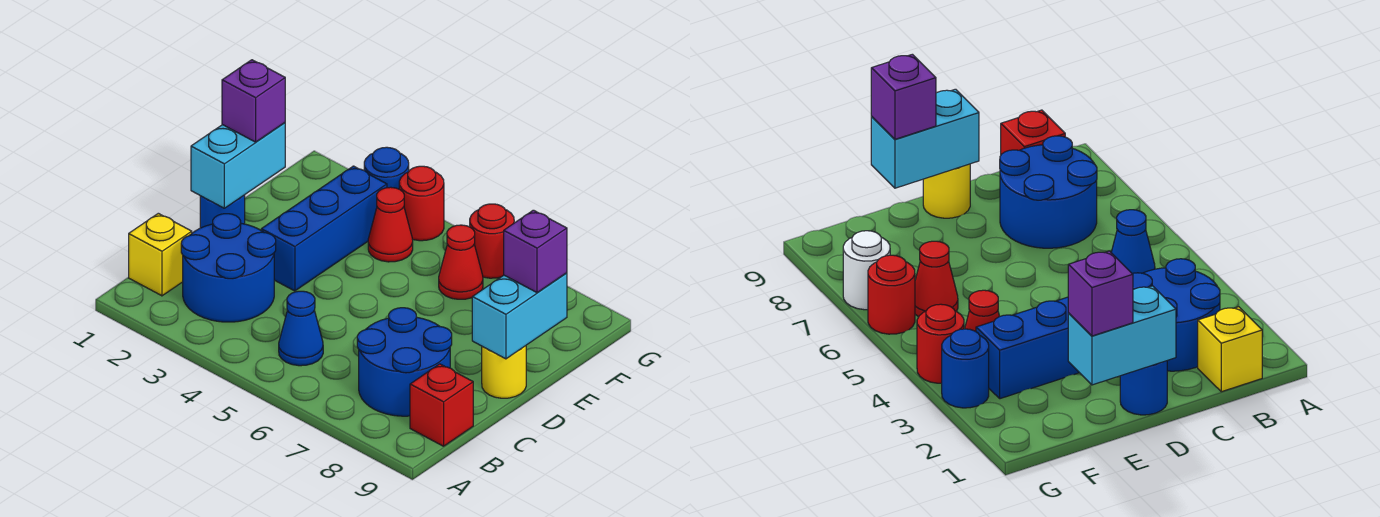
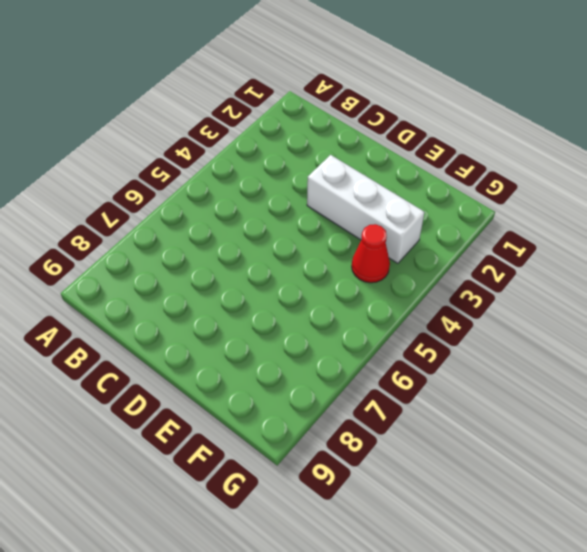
white 1x3 brick [307,155,425,263] -> blue 1x3 brick [261,166,387,291]
none -> yellow 1x1 brick [129,213,192,296]
none -> blue 2x2 round brick [181,214,276,322]
none -> blue 1x1 cone [279,291,323,366]

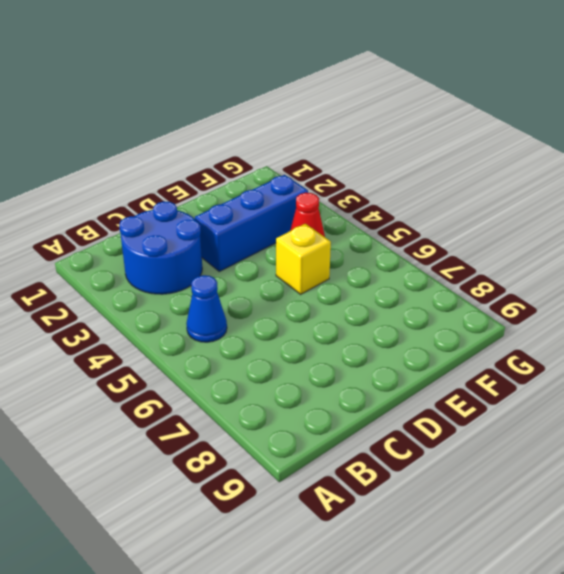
yellow 1x1 brick [276,224,331,294] -> yellow 1x1 brick moved to [129,213,192,296]
none -> blue 2x2 round brick [357,308,452,416]
none -> red 1x1 brick [410,364,473,446]
none -> blue 1x1 round brick [200,195,245,228]

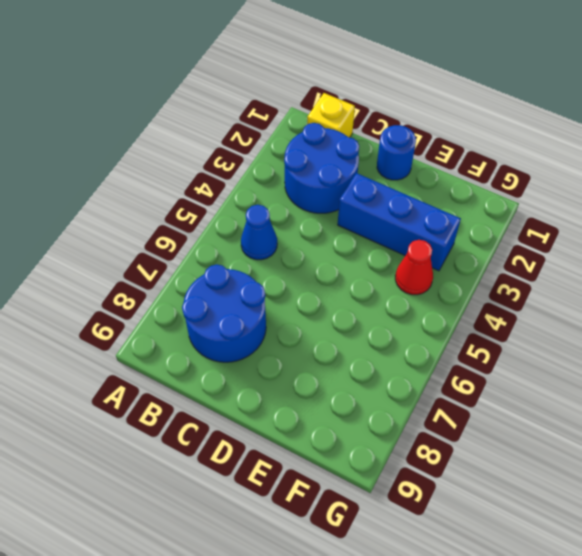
none -> red 1x1 brick [410,364,473,446]
none -> yellow 1x1 round brick [482,346,526,398]
none -> red 1x1 cone [439,225,483,299]

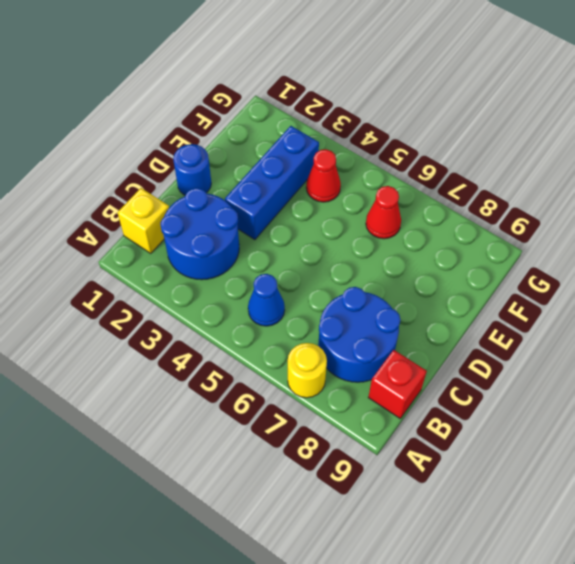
yellow 1x1 round brick [288,343,327,398] -> yellow 1x1 round brick moved to [482,346,526,398]
none -> blue 1x1 round brick [364,147,409,189]
none -> red 1x1 round brick [399,166,444,241]
none -> red 1x1 round brick [470,204,514,278]

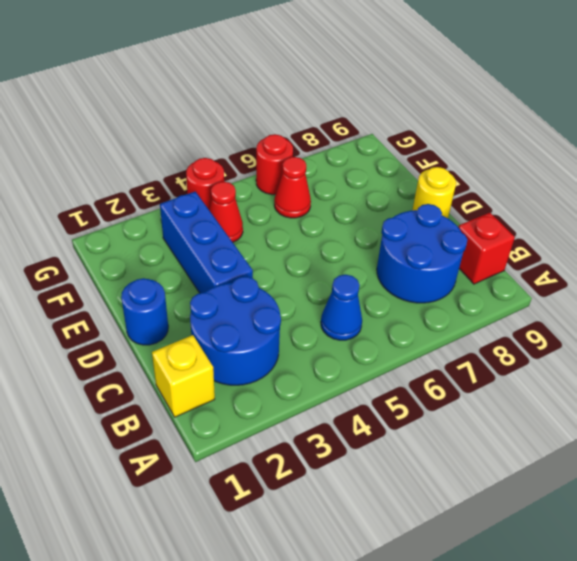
none -> blue 1x1 round brick [364,147,409,189]
none -> white 1x1 round brick [843,231,890,310]
none -> cyan 1x2 brick [191,123,285,208]

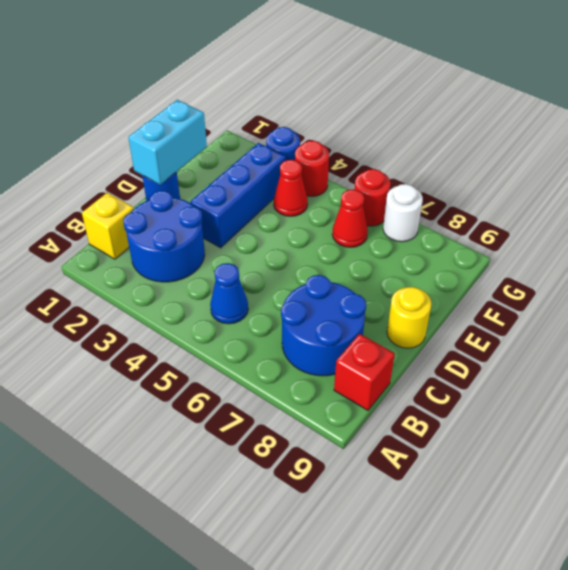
none -> cyan 1x2 brick [472,273,567,359]
none -> purple 1x1 brick [222,60,285,142]
none -> purple 1x1 brick [504,210,567,293]

